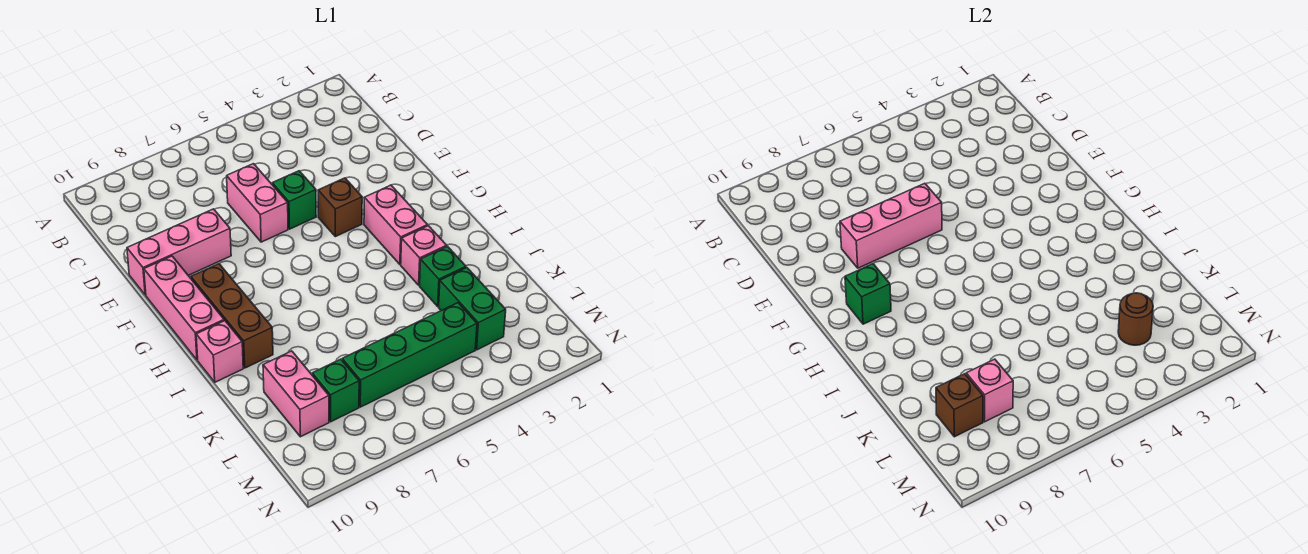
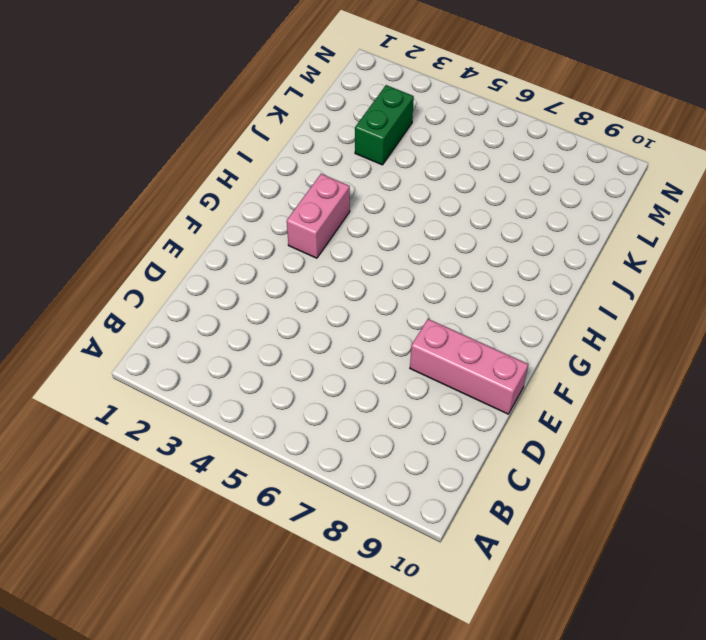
none -> pink 1x2 brick [227,164,288,242]
none -> green 1x1 brick [272,171,316,229]
none -> brown 1x1 brick [318,178,362,237]

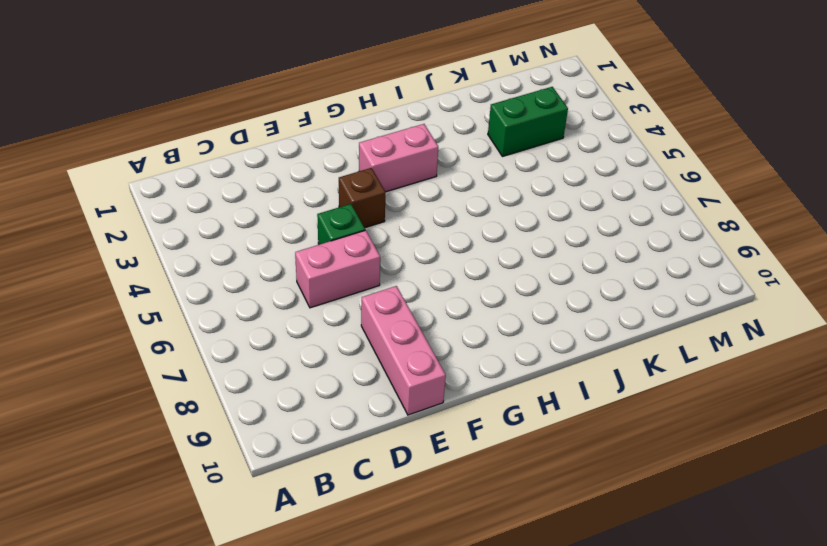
none -> pink 1x3 brick [144,256,224,360]
none -> brown 1x3 brick [191,264,273,368]
none -> pink 1x1 brick [401,226,447,285]

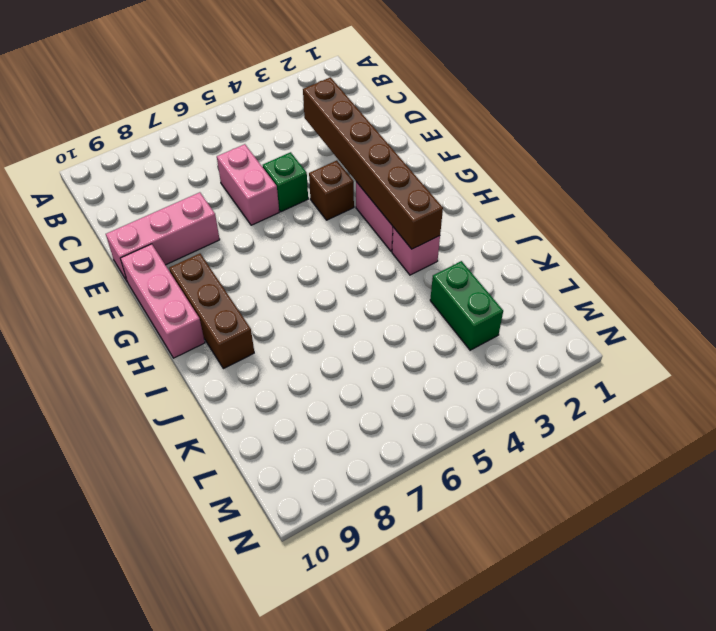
brown 1x6 brick [303,77,443,249] -> none
none -> pink 1x1 brick [196,321,243,382]
none -> green 1x1 brick [420,246,466,306]
none -> pink 1x2 brick [263,351,329,437]

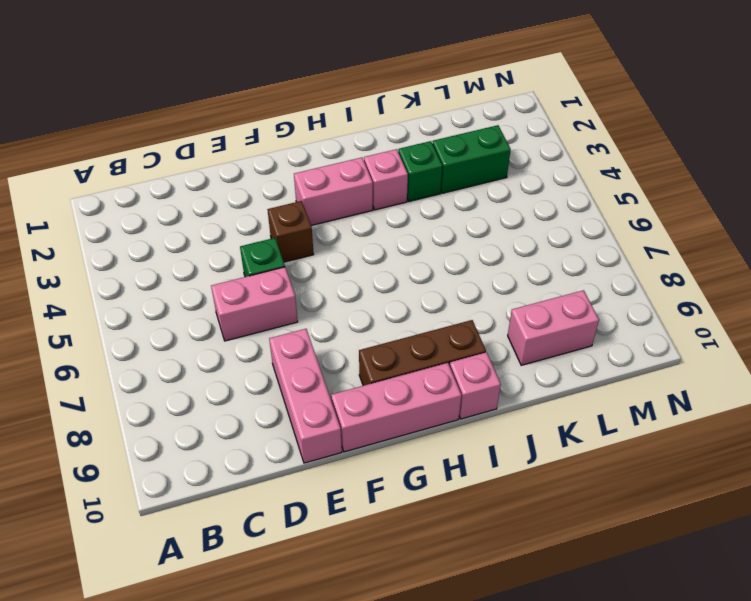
none -> green 1x4 brick [342,303,477,407]
none -> green 1x1 brick [312,359,359,422]
none -> pink 1x3 brick [840,183,942,268]

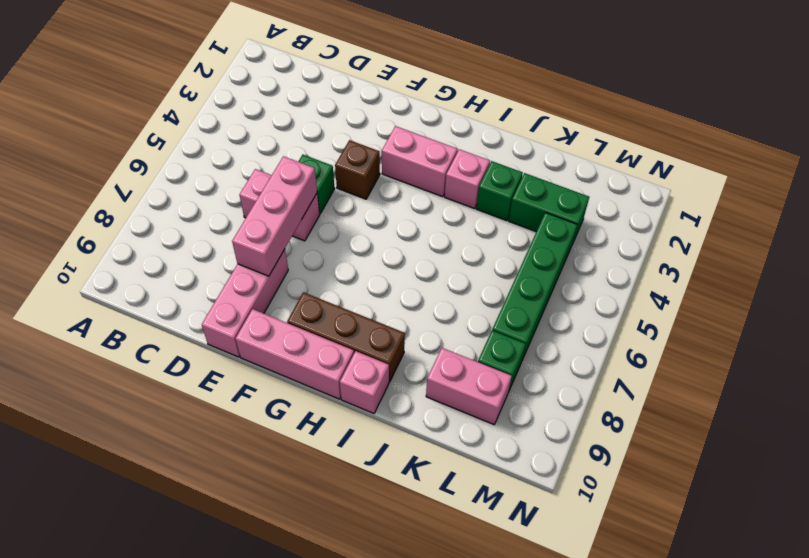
none -> green 1x1 brick [845,264,891,324]
none -> brown 1x1 round brick [1118,293,1153,345]
none -> pink 1x1 brick [966,359,1013,422]

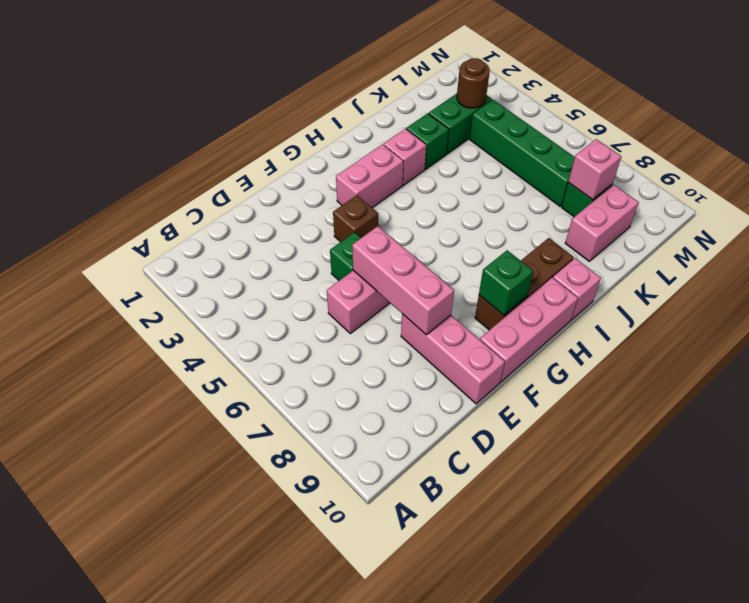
none -> brown 1x1 brick [936,374,983,437]

